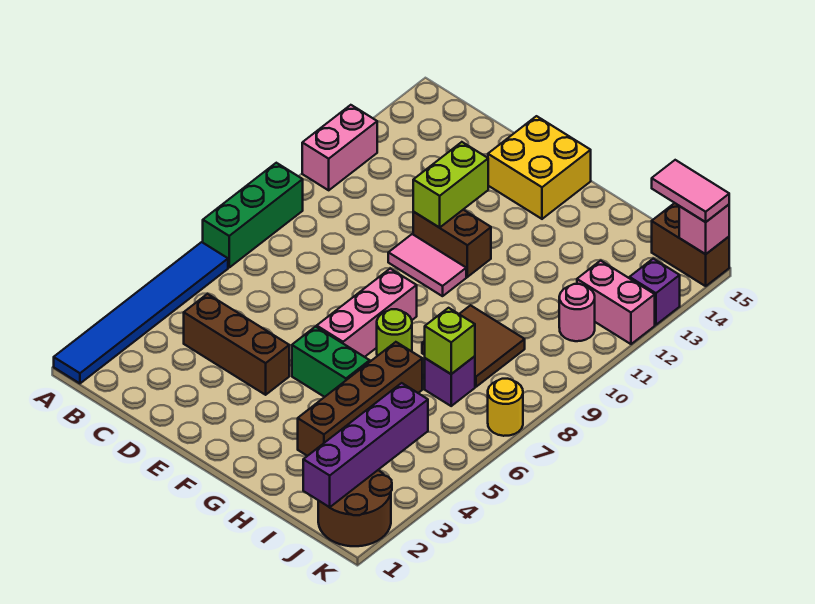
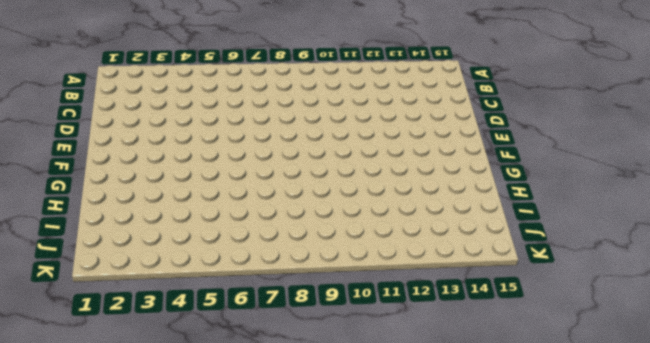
none -> blue 1x6 tile [54,242,228,383]
none -> green 1x3 brick [203,163,303,267]
none -> pink 1x2 brick [302,105,377,190]

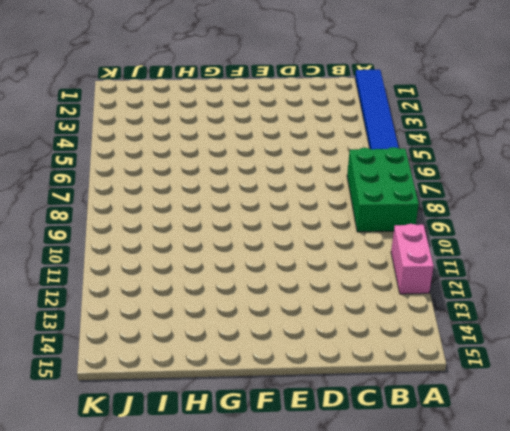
green 2x3 brick [347,147,419,232] -> green 1x3 brick [203,163,303,267]
none -> brown 1x3 brick [184,294,289,395]
none -> pink 1x2 tile [388,234,466,296]
none -> brown 1x2 brick [413,210,491,277]

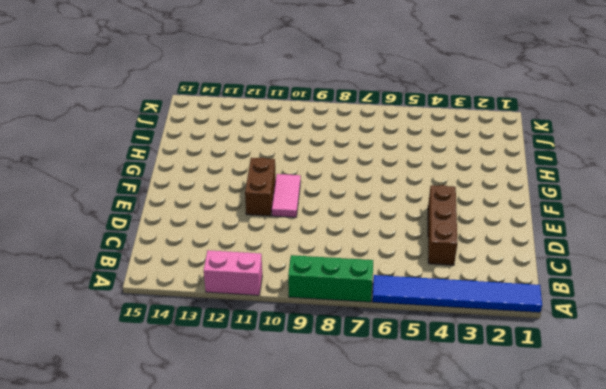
none -> yellow 2x2 brick [488,116,591,219]
none -> green 1x2 brick [292,327,370,397]
none -> pink 1x3 brick [317,269,417,357]

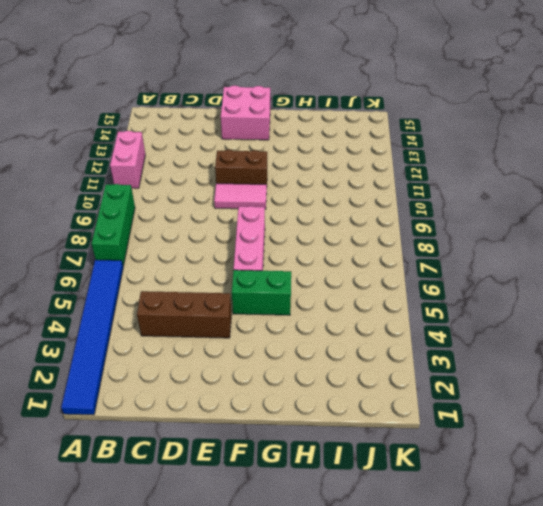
pink 2x2 brick [221,86,270,140] -> yellow 2x2 brick [488,116,591,219]
none -> lime 1x1 round brick [377,309,412,356]
none -> brown 1x4 brick [298,342,422,456]
none -> brown 2x2 tile [422,305,525,387]

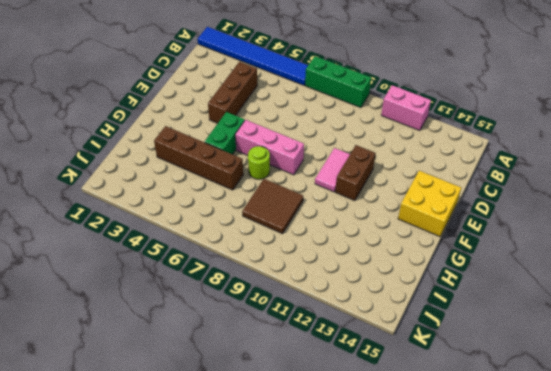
none -> purple 1x1 brick [425,356,475,406]
none -> brown 2x2 round brick [318,470,392,546]
none -> pink 1x1 round brick [559,284,595,341]

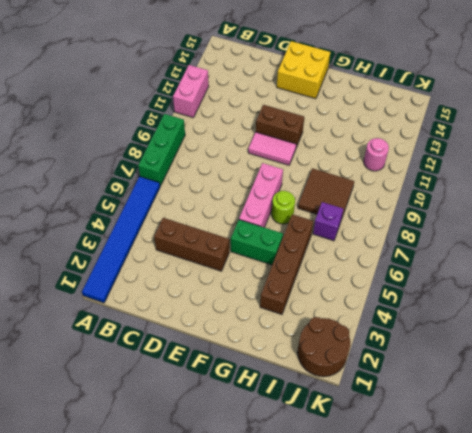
none -> pink 1x2 brick [577,261,655,344]
none -> brown 1x2 brick [652,203,729,286]
none -> yellow 1x1 round brick [488,379,523,436]

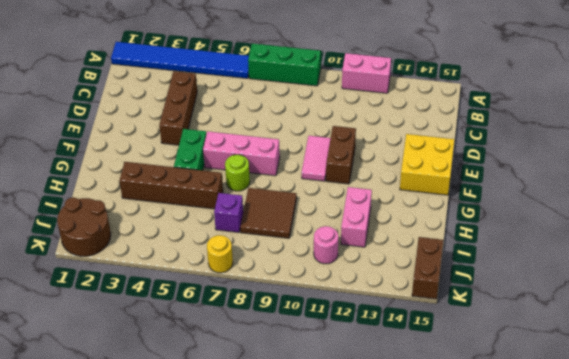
pink 1x2 brick [341,187,372,247] -> pink 1x2 brick moved to [577,261,655,344]
none -> purple 1x1 brick [630,259,680,325]
none -> lime 1x2 brick [413,142,488,228]
none -> lime 1x1 brick [425,308,475,374]

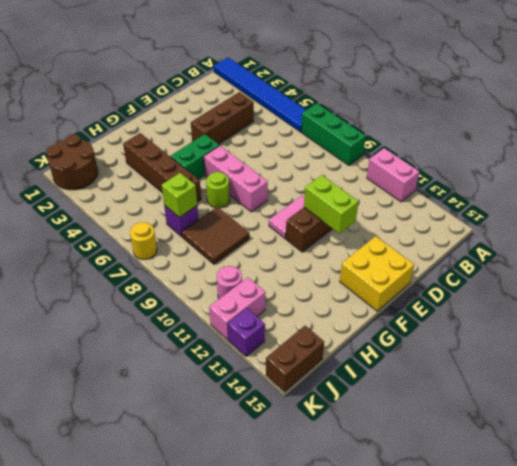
none -> purple 1x4 brick [303,383,428,507]
none -> pink 1x1 brick [679,205,729,254]
none -> pink 1x2 tile [652,160,729,222]

